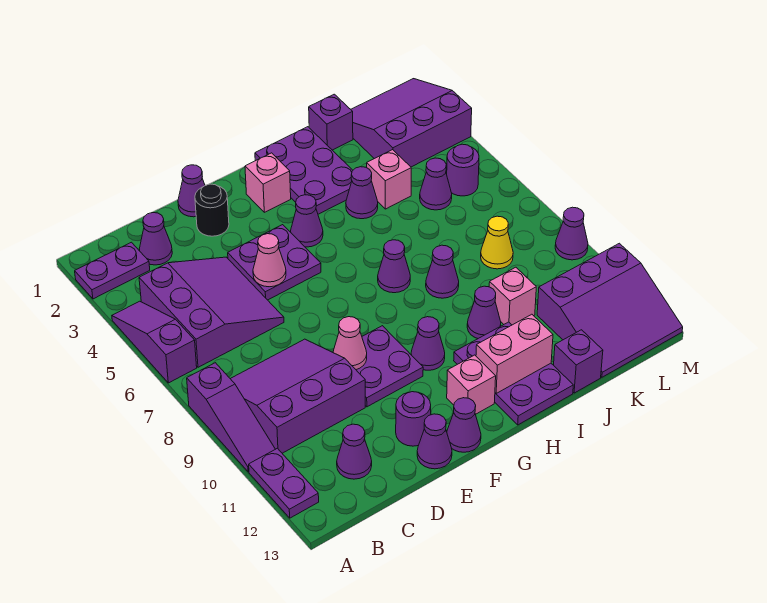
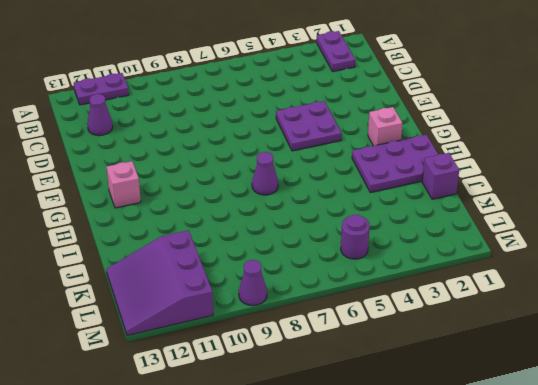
none -> purple 1x3 slope [112,301,197,383]
none -> purple 1x3 slope [187,363,275,472]
none -> purple 3x3 slope [139,257,284,367]
none -> purple 3x3 slope [231,339,365,453]

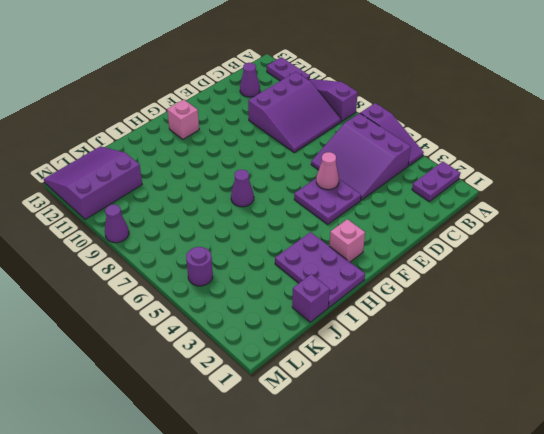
none -> purple 1x1 cone [139,213,172,265]
none -> purple 1x1 cone [178,165,205,217]
none -> black 1x1 round brick [195,184,229,236]
none -> purple 2x2 plate [357,326,423,407]

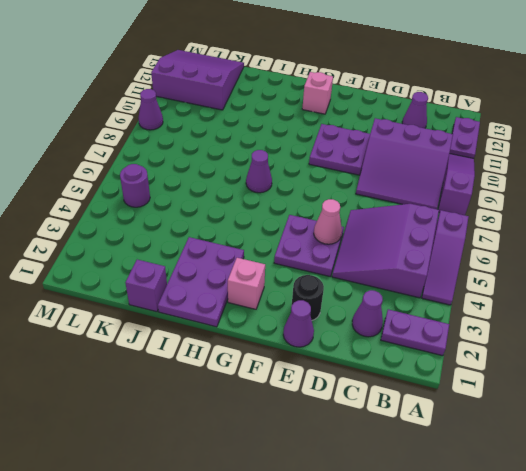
none -> purple 1x1 round brick [396,392,431,446]
none -> purple 1x1 cone [417,414,452,469]
none -> purple 1x1 cone [447,398,481,452]
none -> purple 1x1 cone [291,195,323,247]

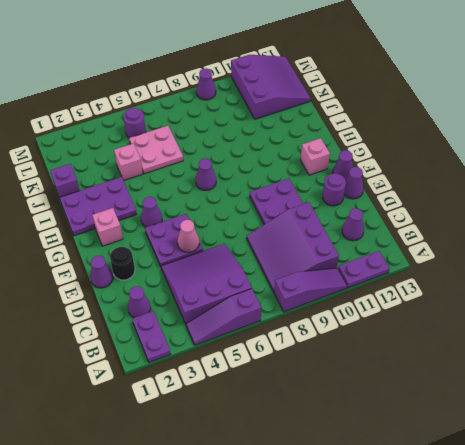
pink 2x2 plate [129,126,183,174] -> purple 1x1 cone [420,158,452,210]
none -> purple 1x1 cone [411,317,445,370]
none -> purple 2x3 plate [454,322,573,425]
none -> purple 1x1 cone [346,167,378,219]
none -> purple 1x1 cone [426,245,459,298]

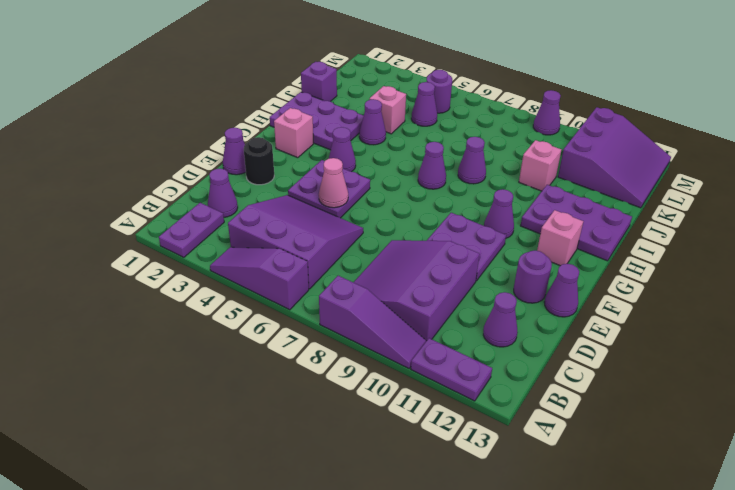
none -> purple 1x1 cone [447,398,481,452]
none -> purple 1x1 cone [467,286,501,338]
none -> purple 1x1 brick [554,330,603,393]
none -> purple 3x3 slope [351,79,472,167]

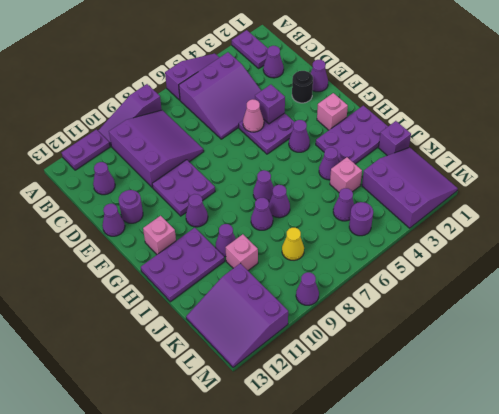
purple 1x1 brick [255,85,285,124] -> purple 1x1 brick moved to [554,330,603,393]
purple 1x1 cone [269,185,290,218] -> purple 1x1 cone moved to [447,398,481,452]
none -> pink 1x1 cone [333,317,367,370]
none -> pink 1x2 brick [476,314,553,393]

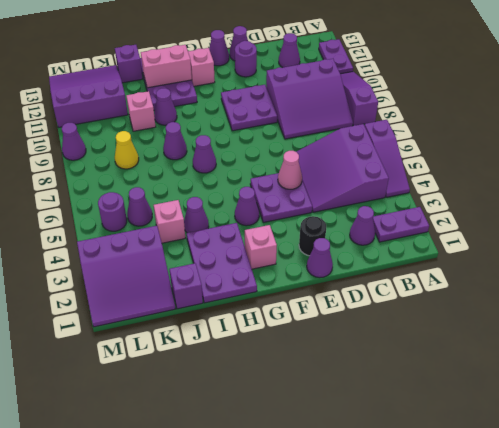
none -> purple 1x1 cone [411,317,445,370]
none -> pink 1x1 cone [333,317,367,370]

